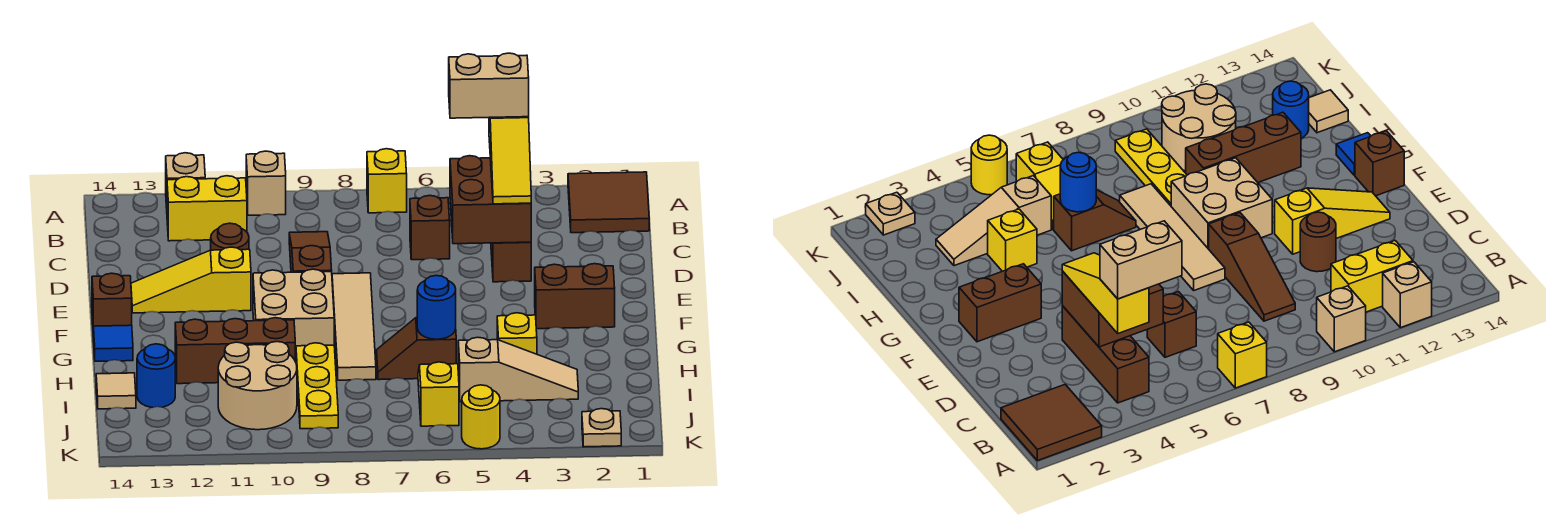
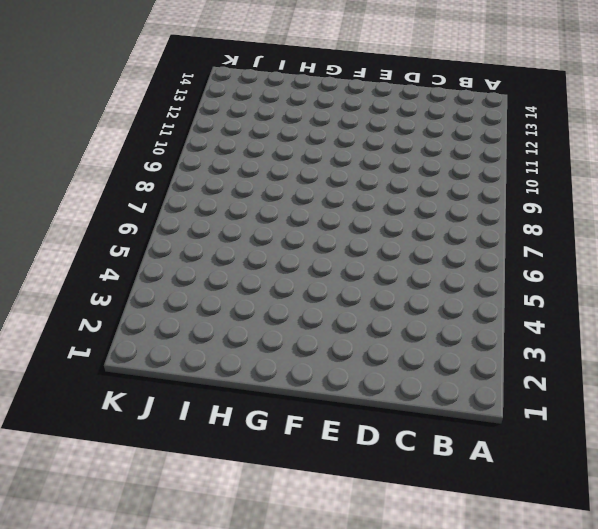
none -> brown 2x2 tile [568,172,649,233]
none -> yellow 1x1 brick [367,149,407,213]
none -> tan 1x1 brick [246,151,286,215]
none -> tan 1x1 brick [166,153,205,208]

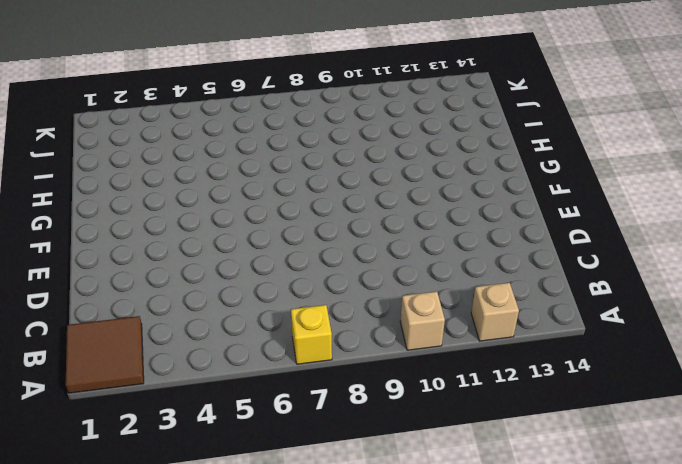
none -> brown 1x3 brick [491,242,531,282]
none -> yellow 1x2 brick [167,176,247,241]
none -> brown 1x1 brick [410,195,450,260]
none -> brown 1x3 slope [289,232,332,272]

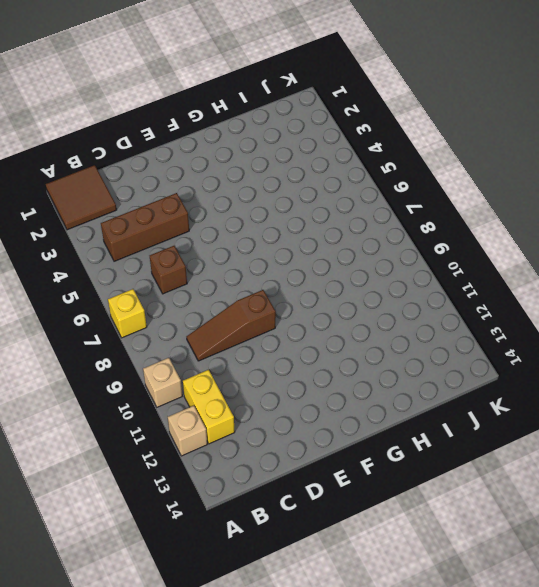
none -> brown 1x1 round brick [211,223,249,250]
none -> tan 1x4 tile [332,273,376,380]
none -> yellow 1x3 slope [131,247,251,313]
none -> brown 1x2 brick [535,264,615,329]

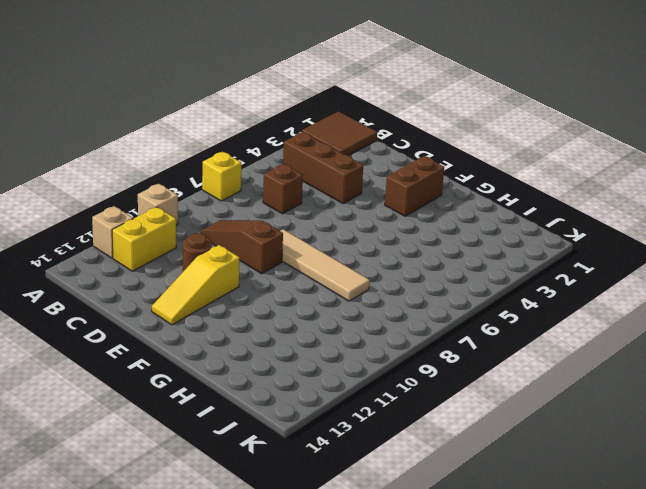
none -> tan 2x2 brick [253,269,334,357]
none -> brown 1x1 brick [92,273,132,337]
none -> blue 1x1 tile [94,325,133,361]
none -> yellow 1x1 brick [497,313,537,354]

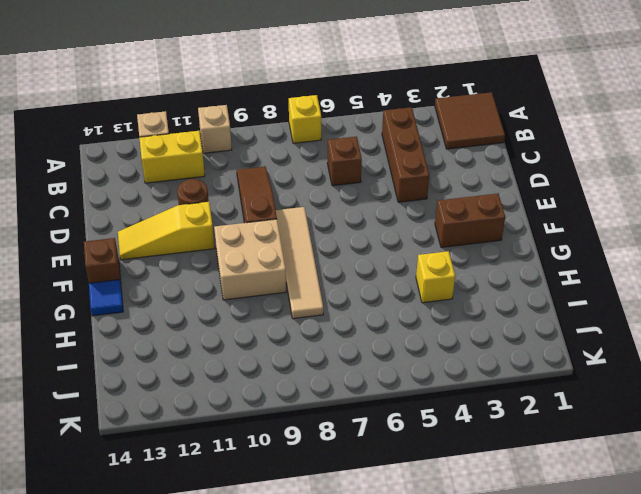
none -> brown 1x2 slope [377,318,456,380]
none -> yellow 1x3 plate [296,343,338,429]
none -> brown 1x3 brick [175,318,295,384]
none -> tan 1x3 slope [458,337,578,402]

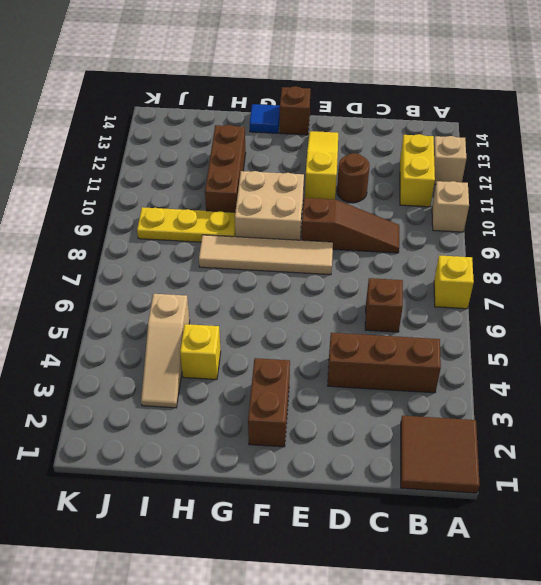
none -> brown 1x2 slope [377,318,456,380]
none -> yellow 1x2 slope [418,362,459,426]
none -> tan 2x2 round brick [218,342,297,430]
none -> blue 1x1 round brick [137,344,175,408]

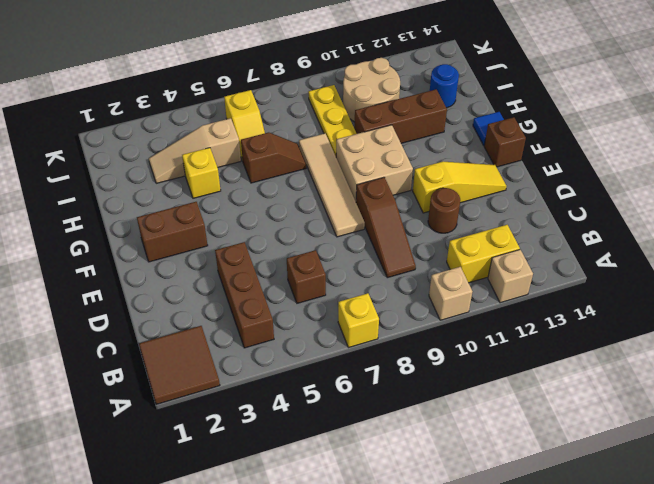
none -> tan 1x1 tile [96,373,136,409]
none -> tan 1x1 plate [582,409,621,447]
none -> yellow 1x1 round brick [462,385,500,449]
none -> brown 2x2 brick [450,156,531,244]

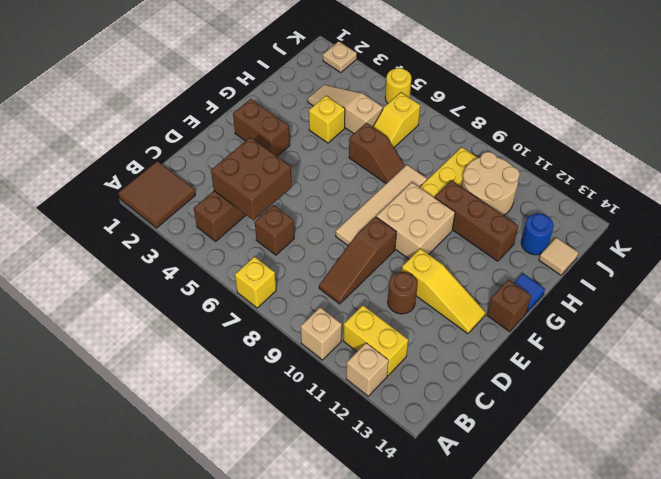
none -> blue 1x1 round brick [417,276,456,339]
none -> yellow 1x3 slope [489,117,531,204]
none -> tan 1x2 brick [449,53,529,118]

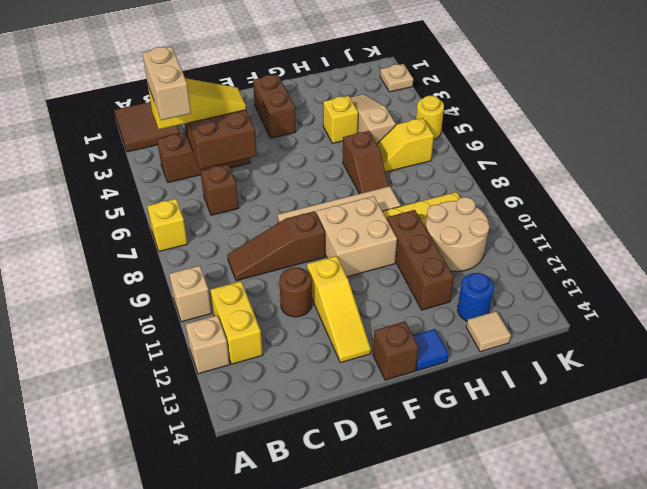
none -> blue 1x1 round brick [417,276,456,339]

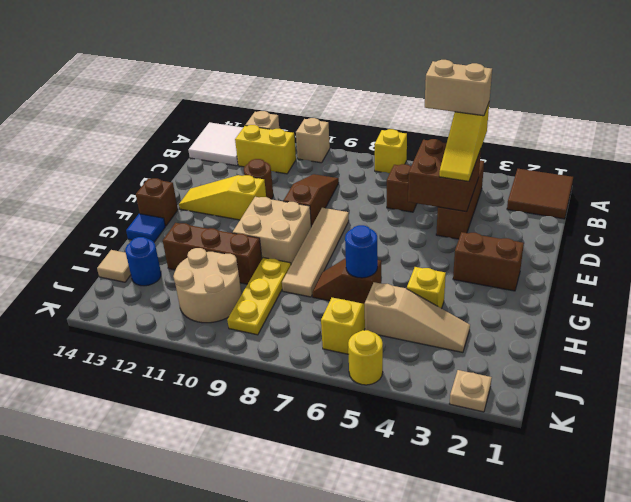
white 2x2 tile [188,122,243,166] -> none

